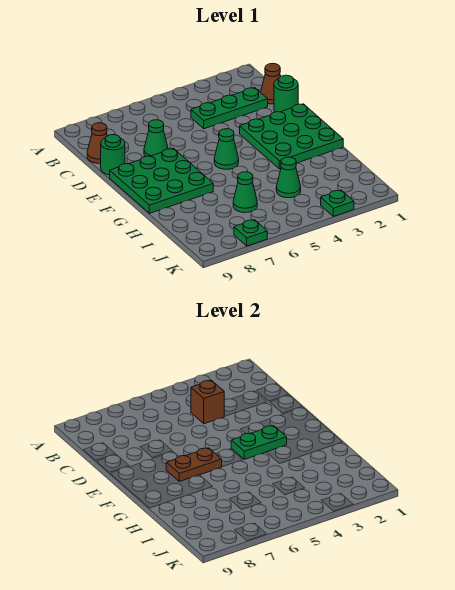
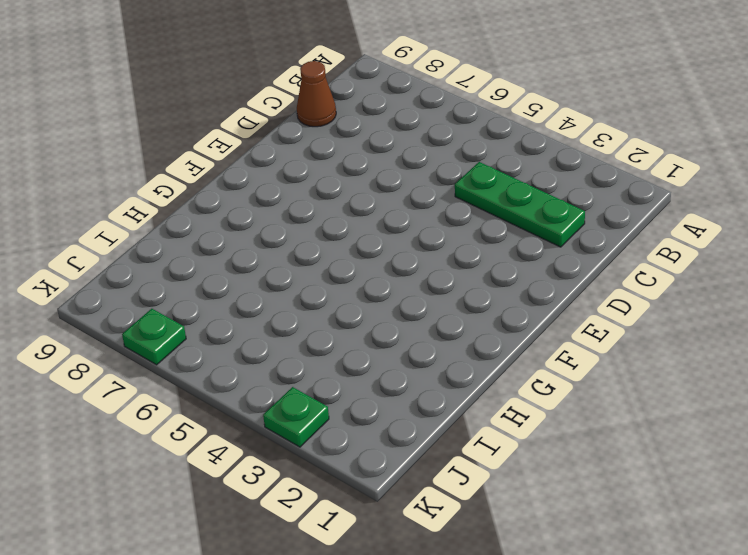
none -> brown 1x1 cone [261,63,281,104]
none -> green 1x1 round brick [274,75,298,112]
none -> green 1x1 cone [144,120,168,157]

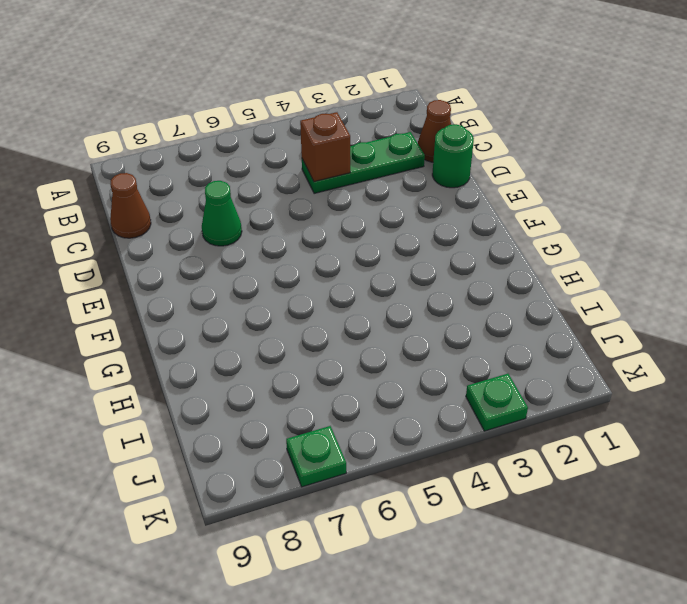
none -> green 1x1 round brick [101,135,125,175]
none -> green 3x3 plate [240,104,343,169]
none -> green 3x3 plate [110,148,213,213]

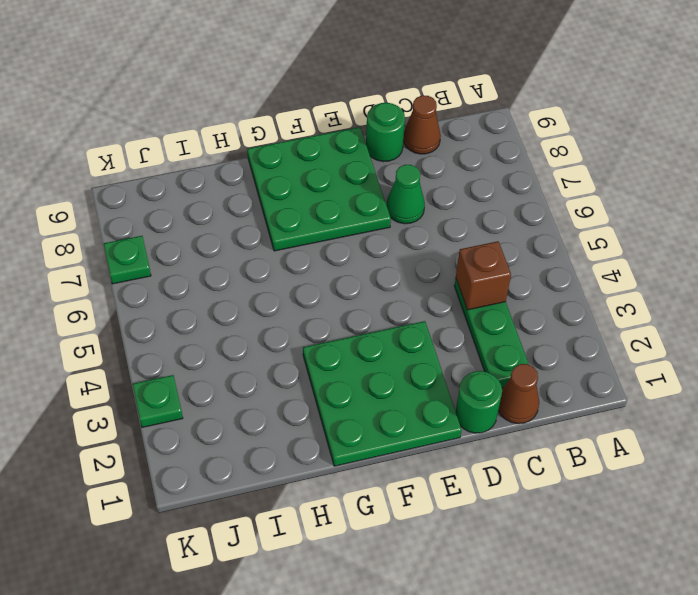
none -> green 1x1 cone [214,129,239,169]
none -> green 1x1 cone [276,157,301,198]
none -> green 1x1 cone [233,172,257,213]

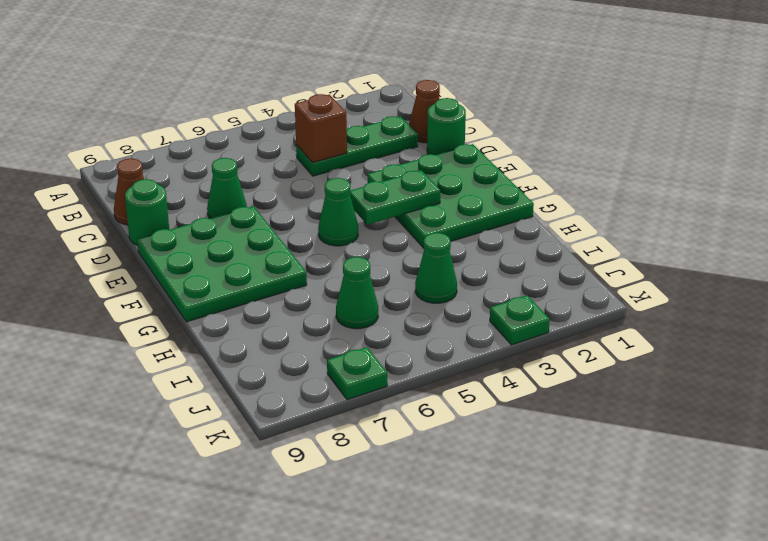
none -> brown 1x2 plate [166,448,222,481]

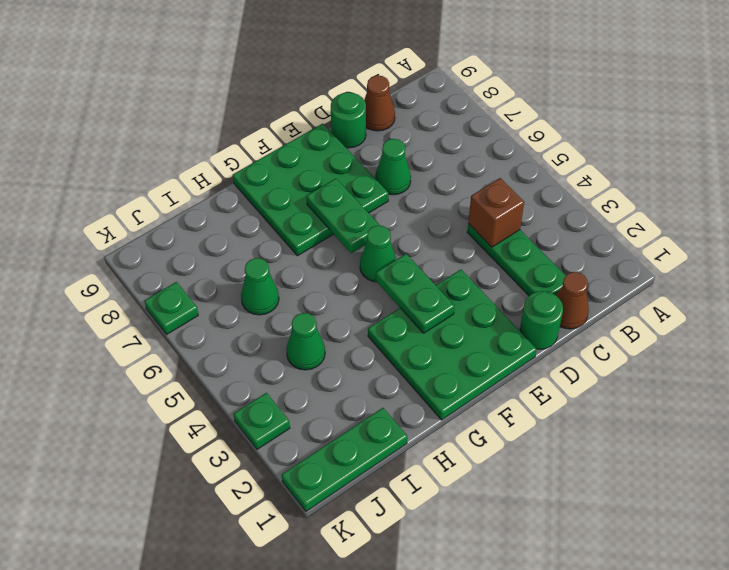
green 1x2 plate [307,179,380,253] -> brown 1x2 plate [166,448,222,481]
green 1x3 plate [282,408,407,511] -> none

